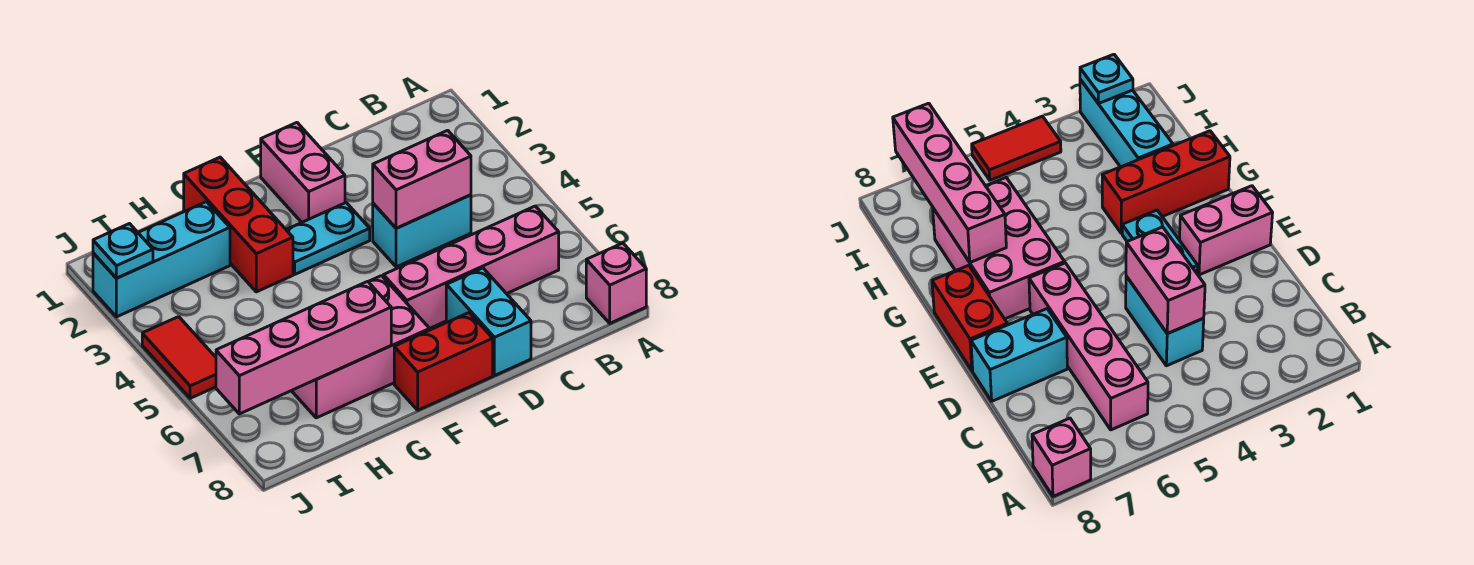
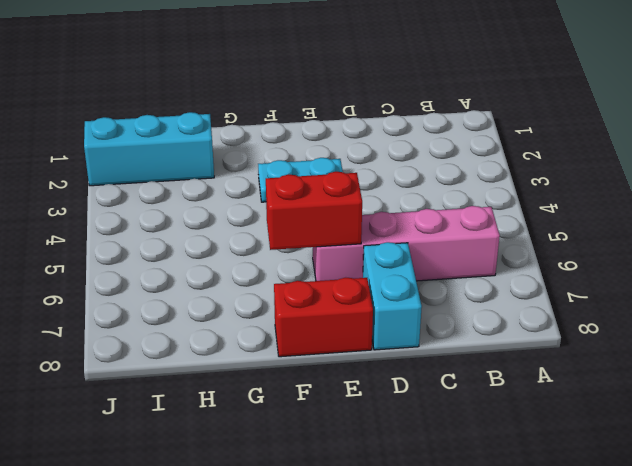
red 1x2 brick [266,172,362,250] -> none
none -> pink 1x1 brick [586,243,646,323]
none -> cyan 1x2 brick [373,195,471,267]
none -> pink 1x2 brick [261,123,345,222]

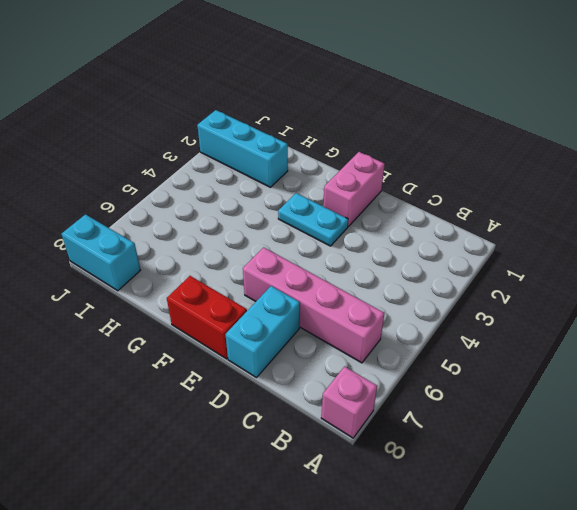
cyan 1x2 brick [62,215,140,291] -> cyan 1x2 brick moved to [373,195,471,267]
none -> pink 2x3 brick [292,276,430,418]
none -> red 1x3 brick [184,157,293,292]
none -> red 1x2 tile [142,317,216,398]

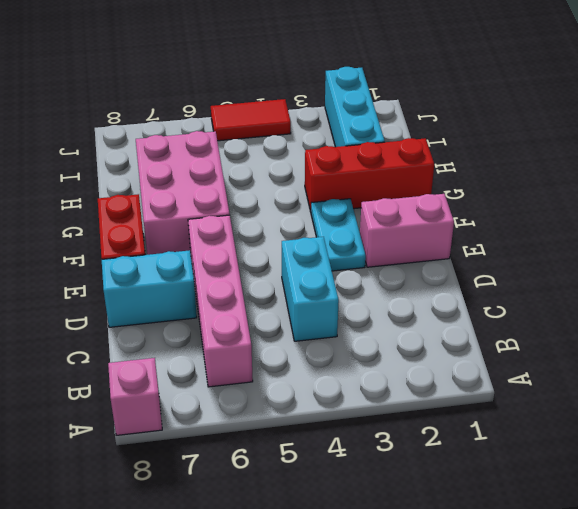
none -> pink 1x2 brick [373,130,471,228]
none -> pink 1x4 brick [216,281,391,414]
none -> cyan 1x1 plate [93,224,153,278]

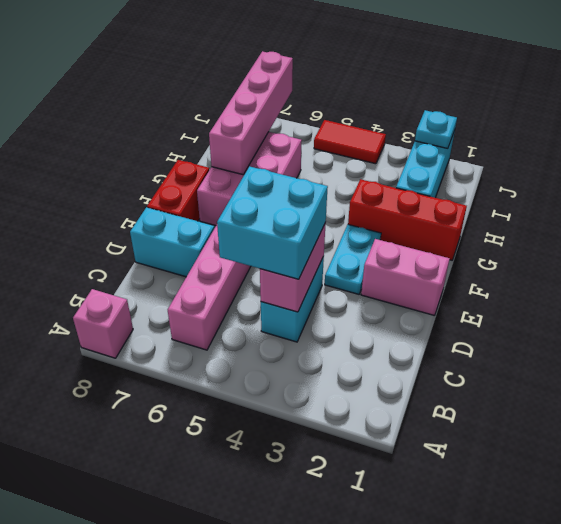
cyan 2x2 brick [217,166,328,279] -> none

